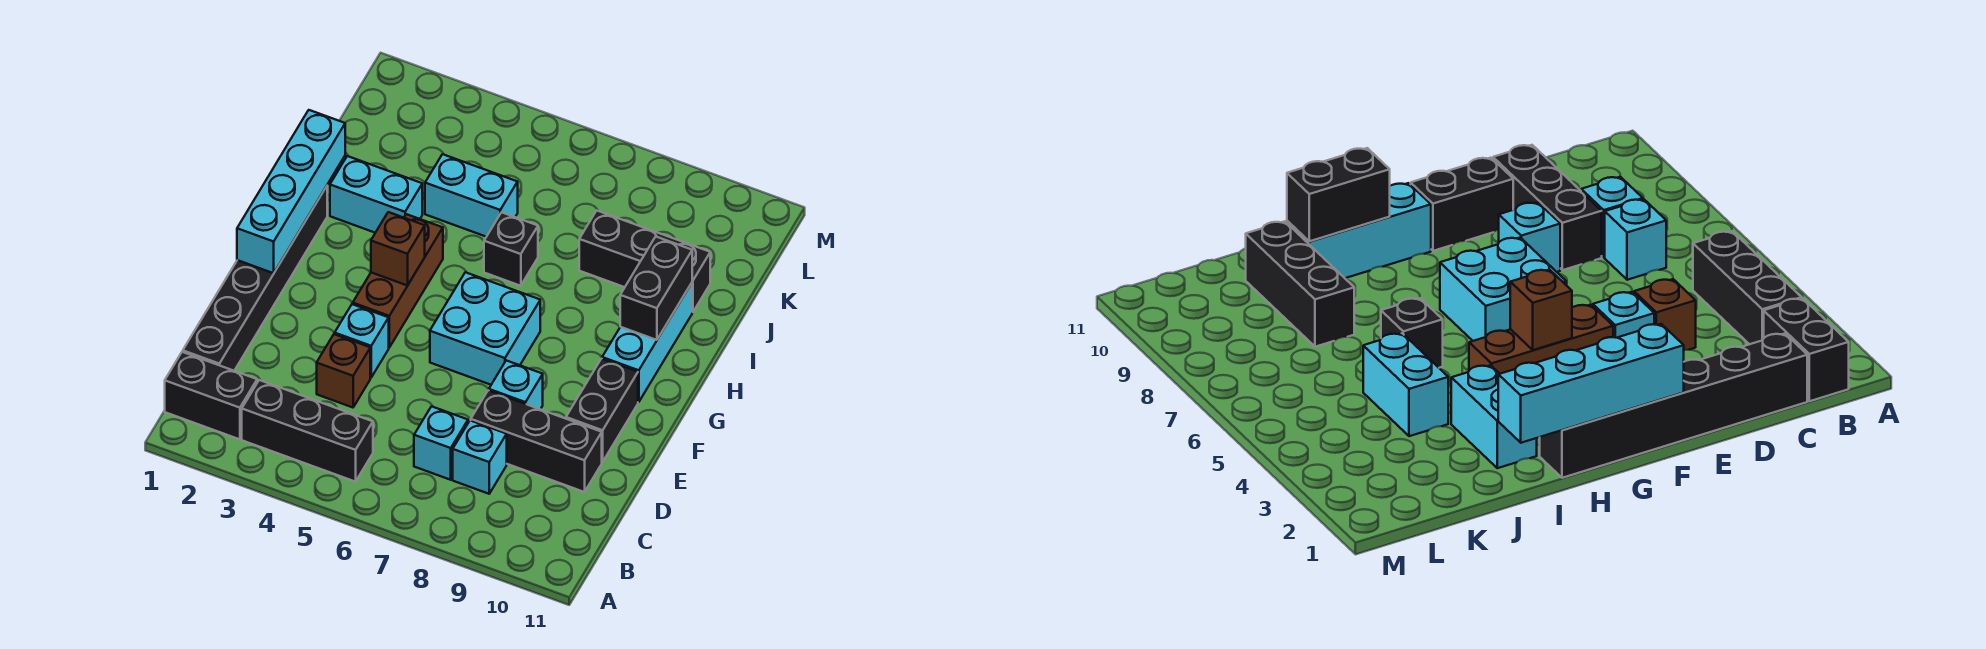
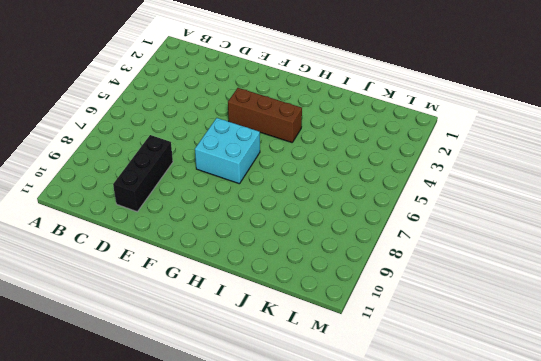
none -> black 1x2 brick [165,352,257,439]
none -> black 1x3 brick [242,380,373,482]
none -> black 1x6 brick [183,186,327,371]

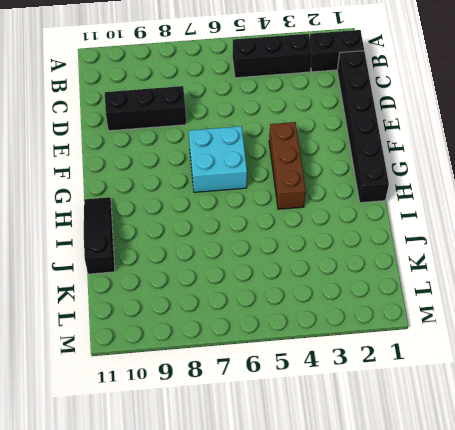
black 1x3 slope [84,197,115,274] -> none
none -> cyan 1x1 brick [414,406,468,480]
none -> cyan 1x1 brick [453,420,507,494]
none -> brown 1x1 brick [317,334,370,407]

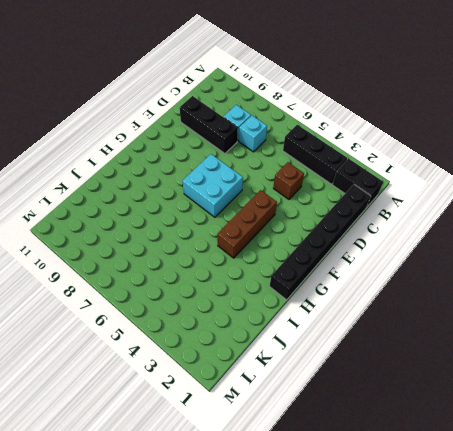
none -> cyan 1x1 brick [335,304,389,377]
none -> cyan 1x1 brick [489,360,543,409]
none -> black 1x2 brick [566,359,638,462]

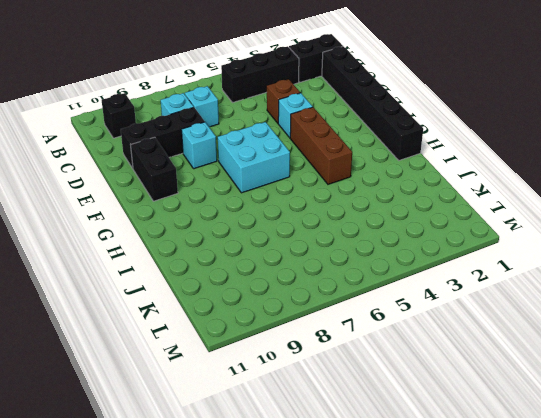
black 1x1 brick [102,93,136,138] -> black 1x1 brick moved to [484,212,538,286]
none -> cyan 1x3 brick [602,283,692,402]
none -> cyan 1x2 brick [330,156,422,233]
none -> cyan 1x2 brick [425,154,518,237]

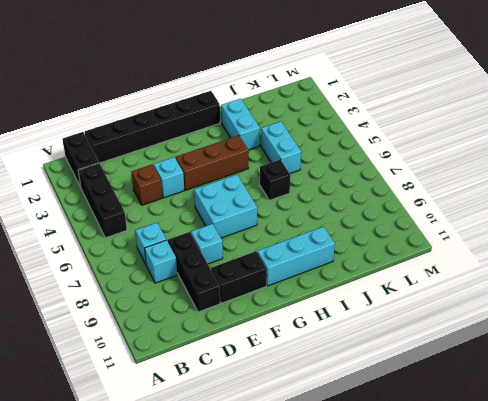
none -> black 1x3 brick [579,211,710,312]
none -> cyan 1x4 brick [237,110,345,273]
none -> brown 1x1 brick [371,212,425,286]

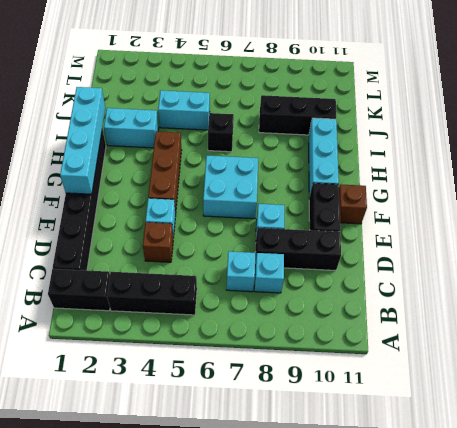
brown 1x1 brick [339,184,367,224] -> brown 1x1 brick moved to [371,212,425,286]
none -> black 1x2 brick [620,237,692,340]

